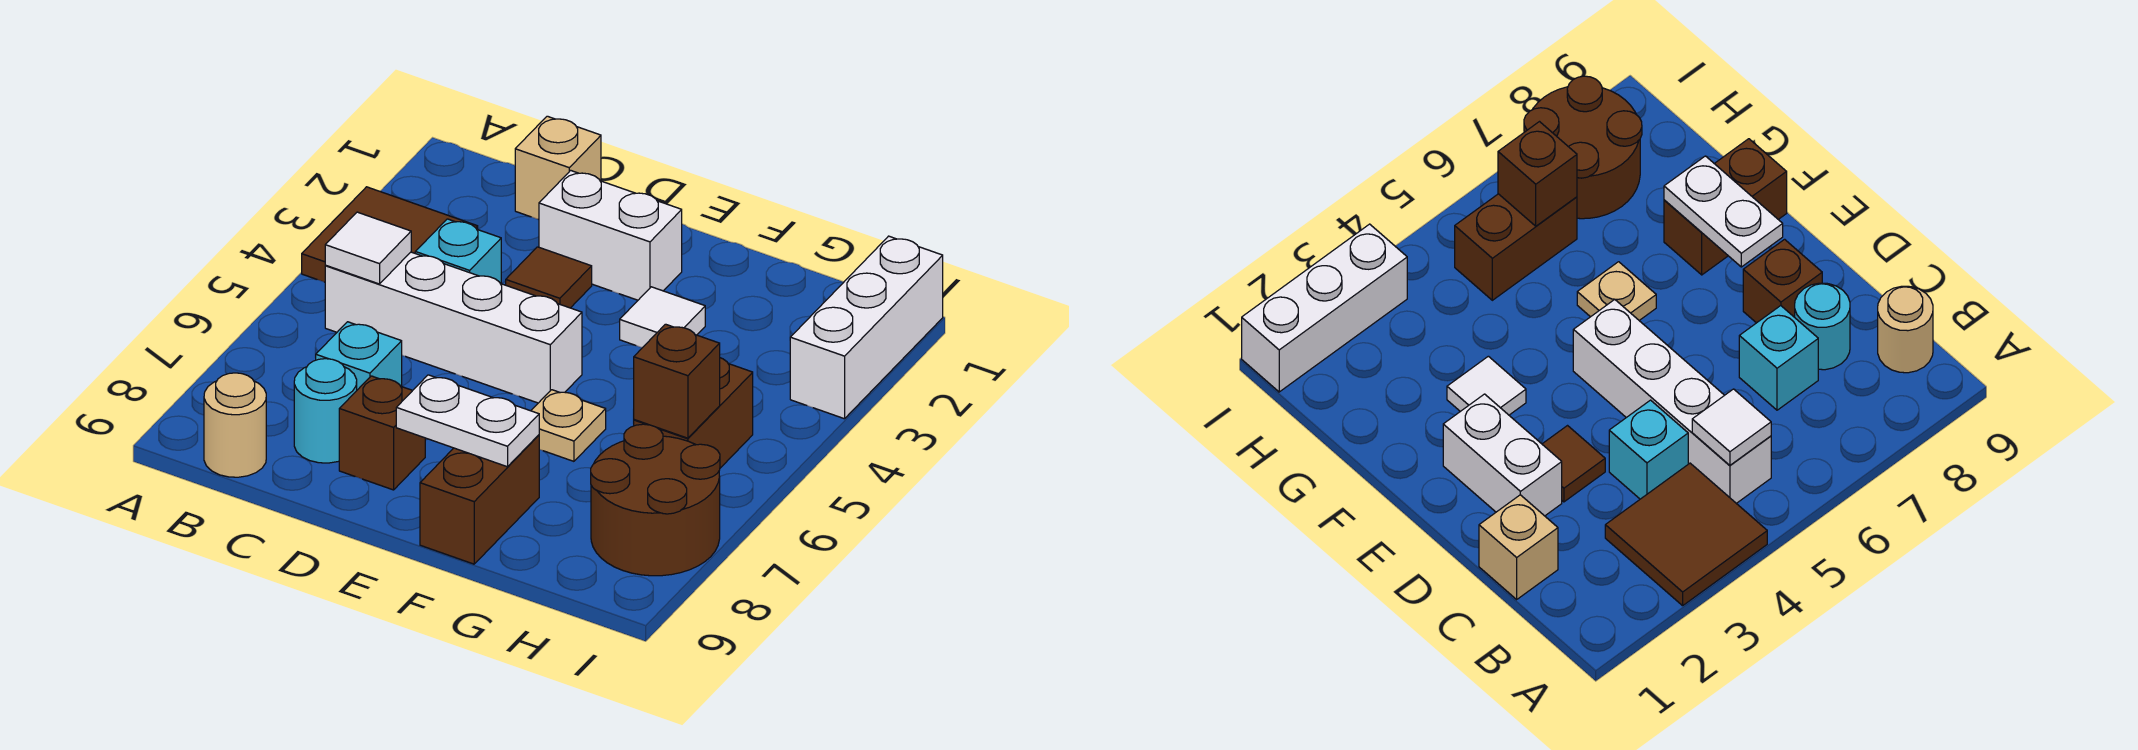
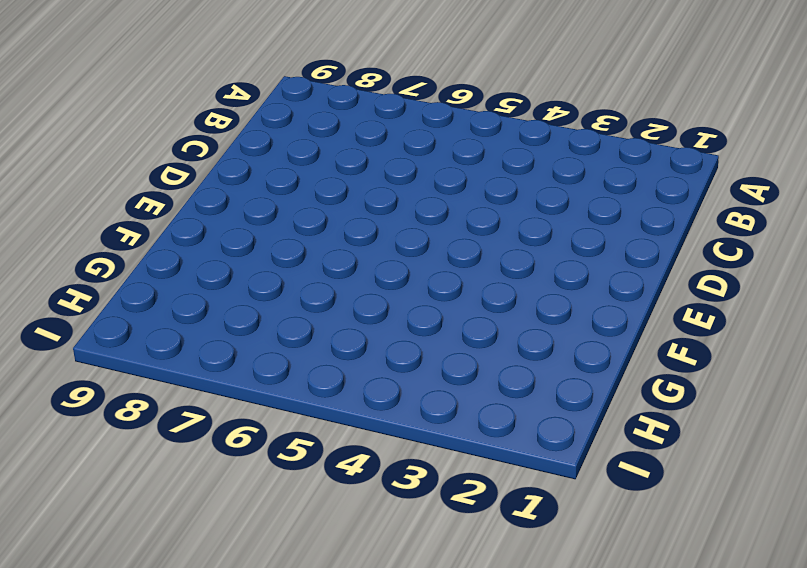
none -> brown 2x2 tile [302,187,478,282]
none -> white 1x4 brick [325,252,582,403]
none -> tan 1x1 round brick [204,373,266,477]

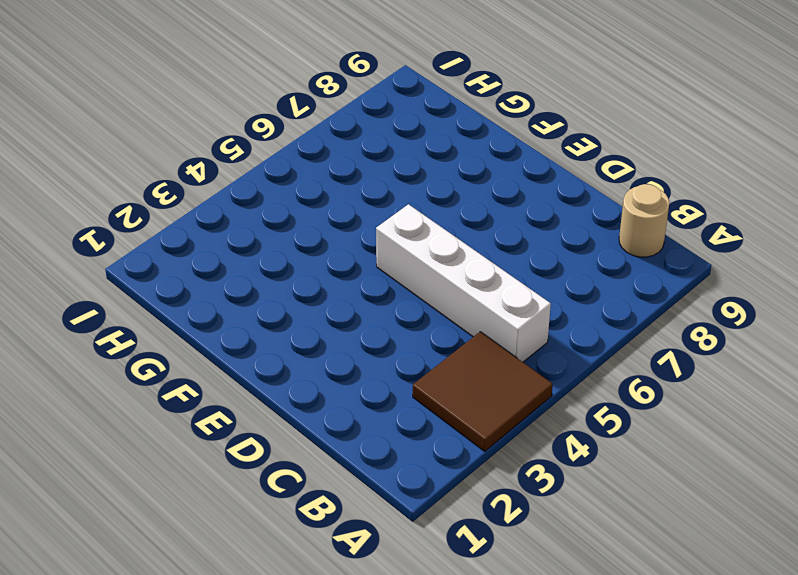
none -> tan 1x1 brick [515,116,601,220]
none -> cyan 1x1 brick [415,219,501,284]
none -> cyan 1x1 brick [316,322,402,390]

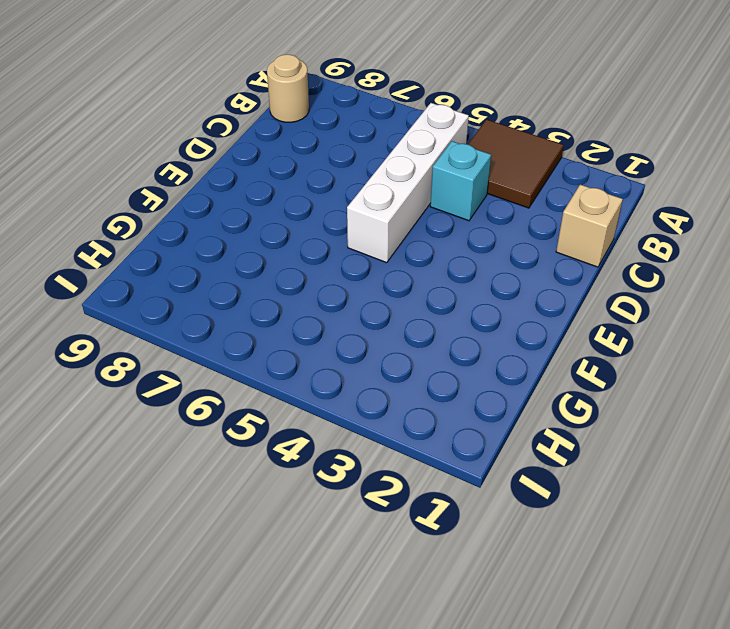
none -> cyan 1x1 brick [316,322,402,390]
none -> cyan 1x1 round brick [294,359,357,463]
none -> white 1x2 brick [539,170,682,300]

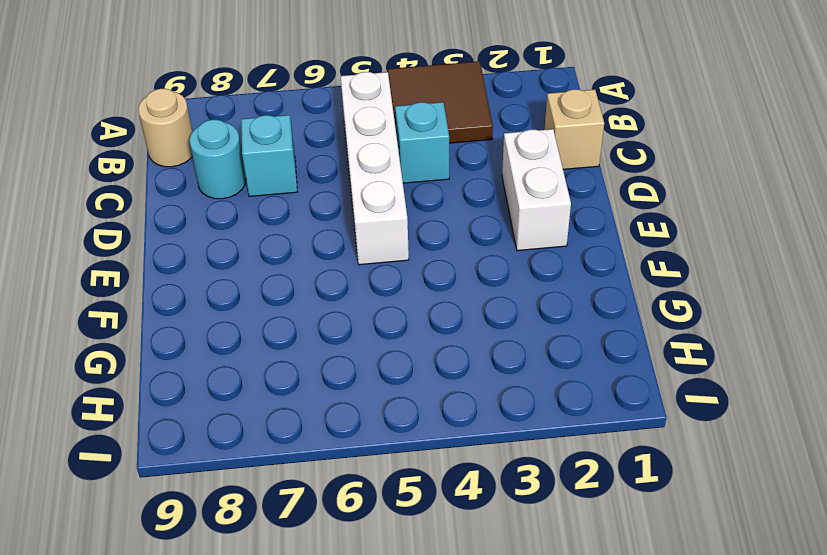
none -> brown 1x1 tile [506,247,592,308]
none -> brown 1x1 brick [339,376,425,490]
none -> white 1x1 tile [620,287,705,348]

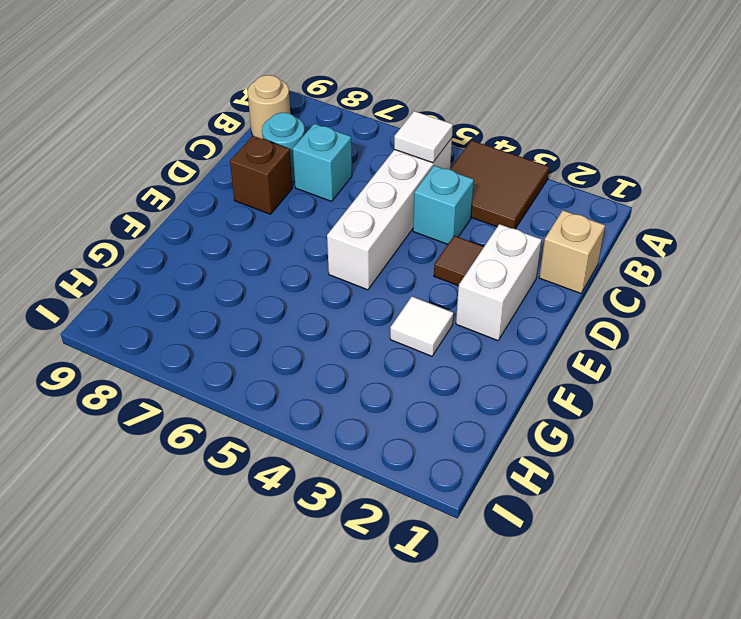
none -> tan 1x1 plate [531,390,606,461]
none -> brown 1x2 brick [420,435,539,564]
none -> brown 1x2 brick [634,358,753,468]

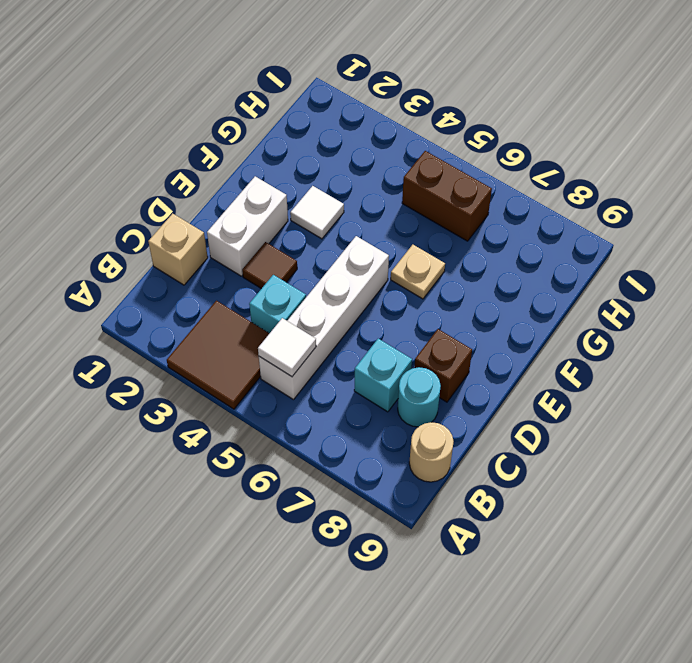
none -> brown 1x2 brick [420,435,539,564]
none -> brown 2x2 round brick [591,424,720,576]
none -> white 1x3 brick [790,236,943,419]

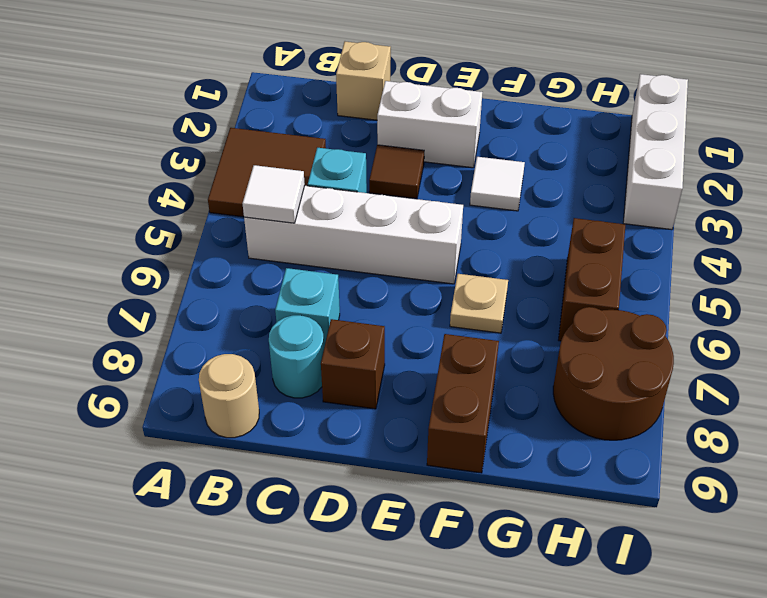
none -> white 1x2 plate [396,375,539,467]
none -> brown 1x1 brick [634,324,720,438]

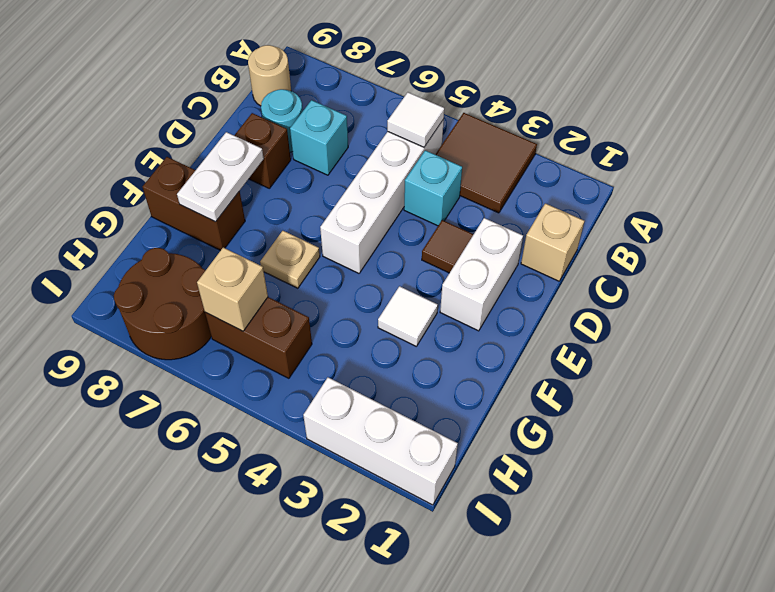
tan 1x1 brick [197,247,268,331] -> brown 1x1 brick [634,324,720,438]

